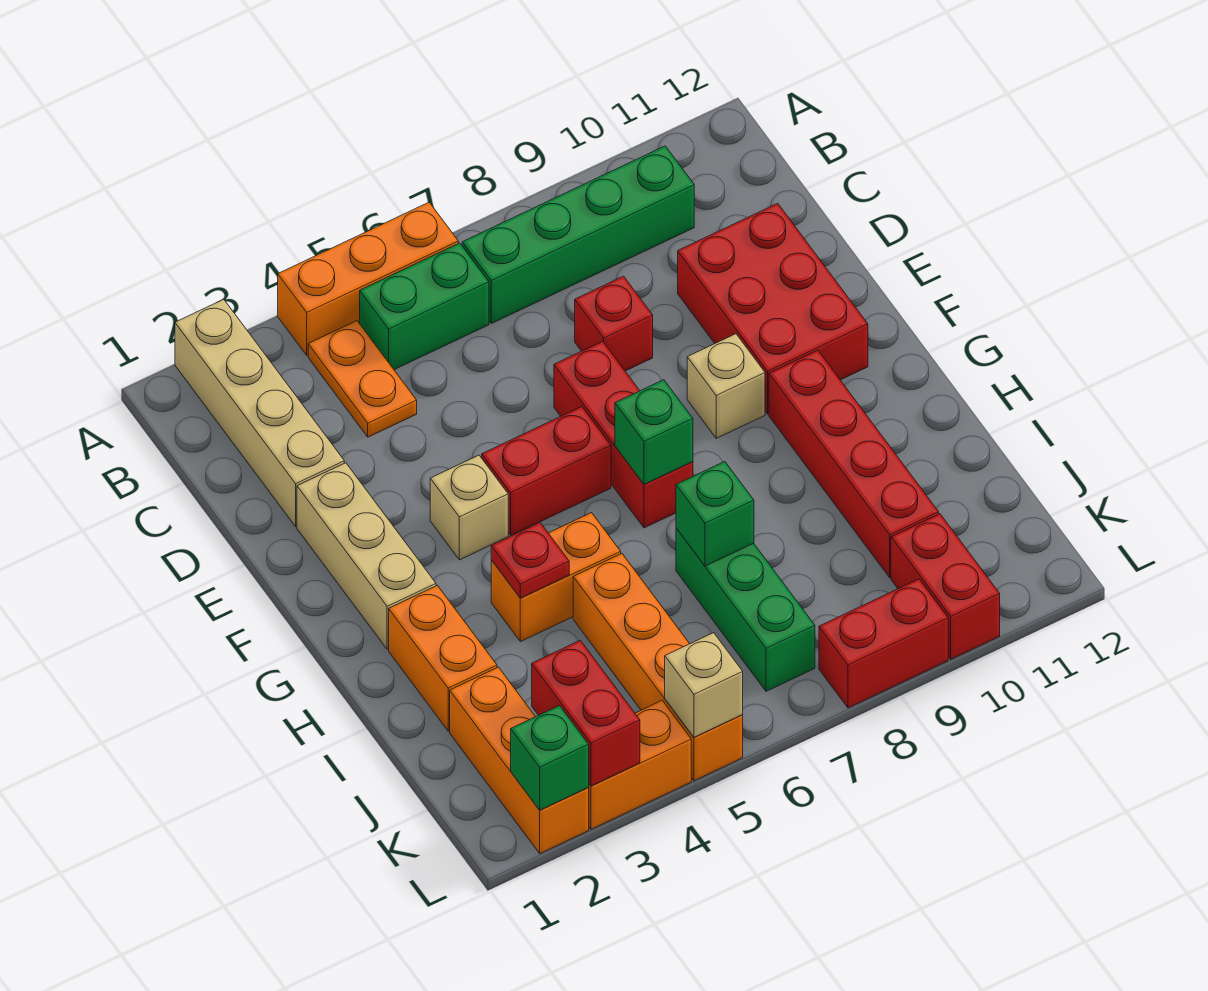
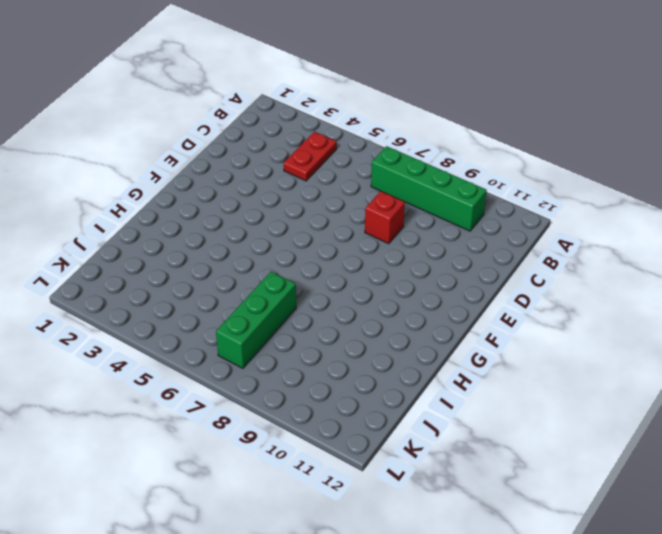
red 1x2 plate [284,132,337,181] -> orange 1x2 plate [308,321,417,437]
none -> tan 1x4 brick [175,299,344,526]
none -> orange 1x3 brick [278,202,458,355]
none -> green 1x2 brick [360,243,489,369]

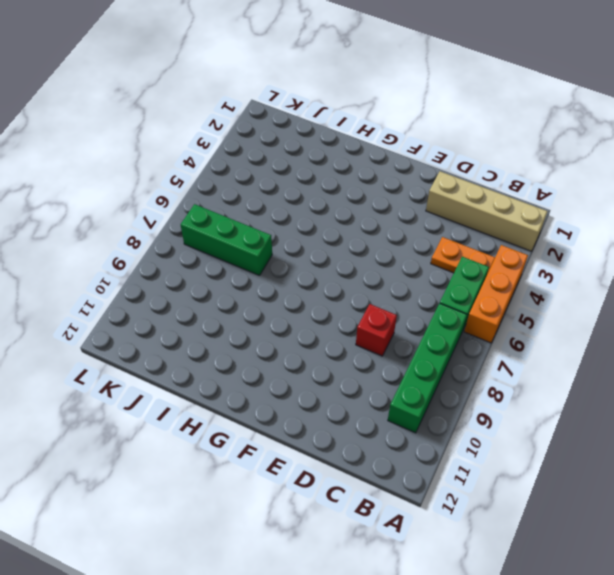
none -> red 2x3 brick [678,203,868,414]
none -> tan 1x3 brick [297,463,436,649]
none -> red 1x3 brick [554,341,693,528]

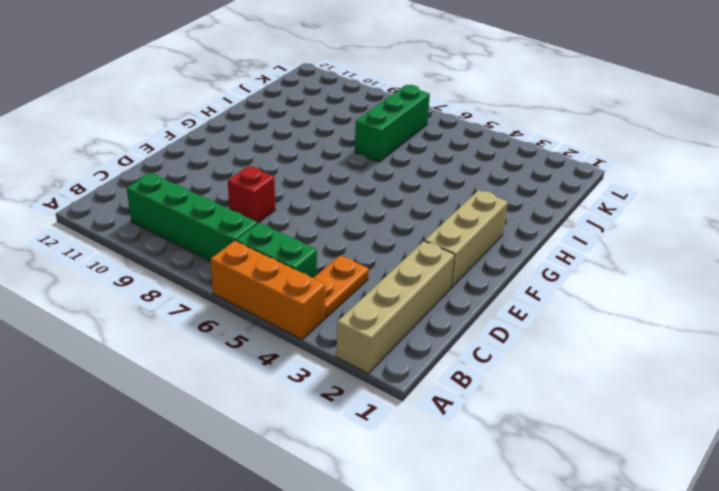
none -> red 2x3 brick [678,203,868,414]
none -> red 1x3 brick [554,341,693,528]
none -> tan 1x1 brick [430,455,508,560]

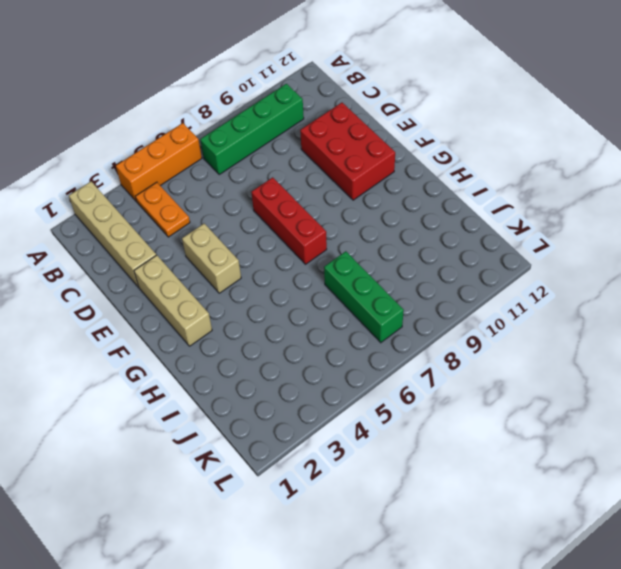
tan 1x2 brick [182,224,241,293] -> tan 1x1 brick [430,455,508,560]
none -> green 1x2 brick [360,243,489,369]
none -> red 1x1 brick [575,276,653,371]
none -> red 1x2 brick [482,407,611,535]

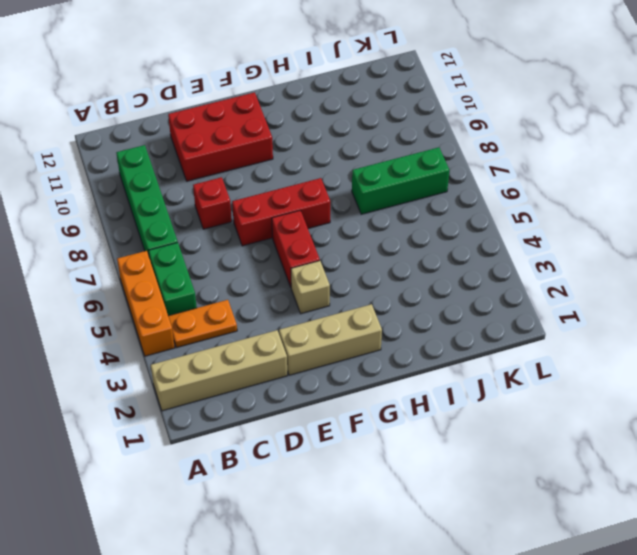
none -> tan 1x1 brick [687,334,765,438]
none -> red 1x4 brick [769,350,939,577]
none -> orange 1x2 brick [389,585,497,731]

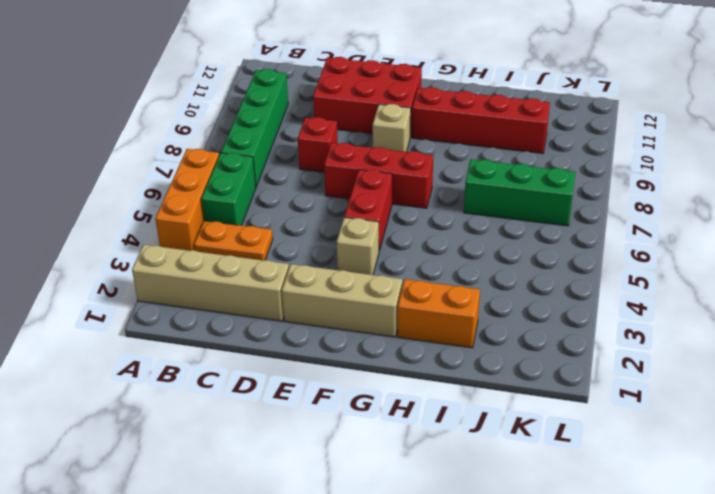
none -> orange 1x2 brick [491,513,621,642]
none -> orange 1x4 brick [573,554,743,781]
none -> orange 1x3 brick [450,667,589,854]

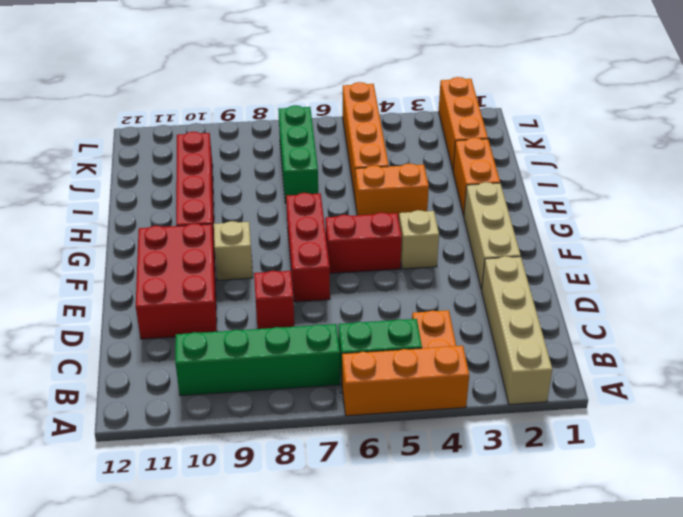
none -> red 1x2 brick [891,514,1000,659]
none -> orange 1x2 brick [588,701,691,829]
none -> red 1x2 brick [819,579,948,708]

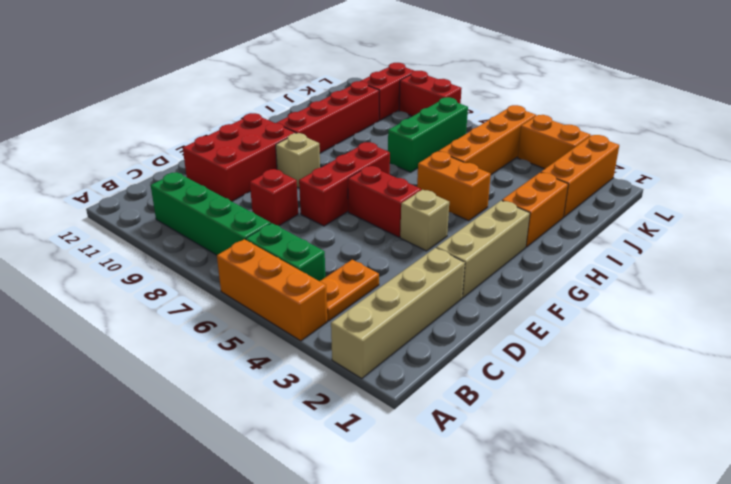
none -> green 1x1 brick [615,380,693,485]
none -> red 1x1 plate [491,523,569,598]
none -> green 1x1 brick [676,462,754,566]

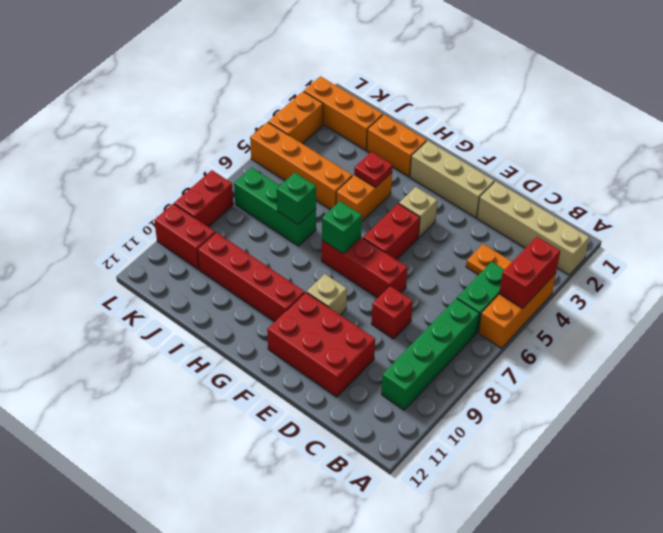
red 1x2 brick [499,237,560,308] -> red 1x2 brick turned to [532,640,640,786]
none -> green 1x1 brick [511,706,589,810]
none -> tan 1x1 brick [665,633,743,737]

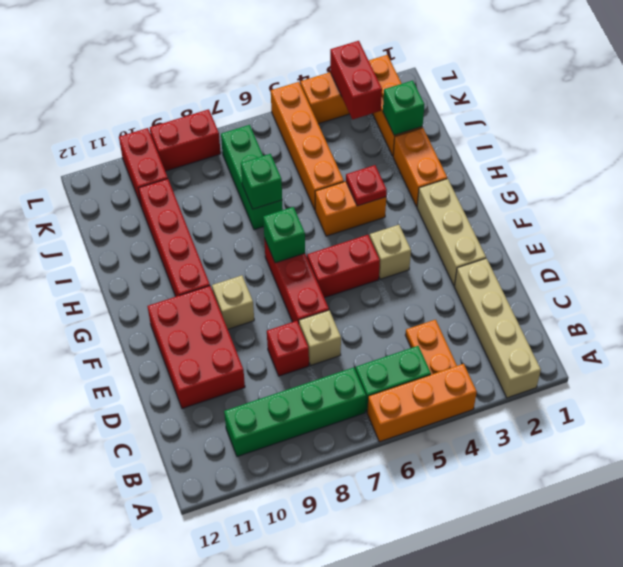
tan 1x1 brick [299,310,341,365] -> tan 1x1 brick moved to [665,633,743,737]
green 1x1 brick [383,80,425,135] -> green 1x1 brick moved to [511,706,589,810]

